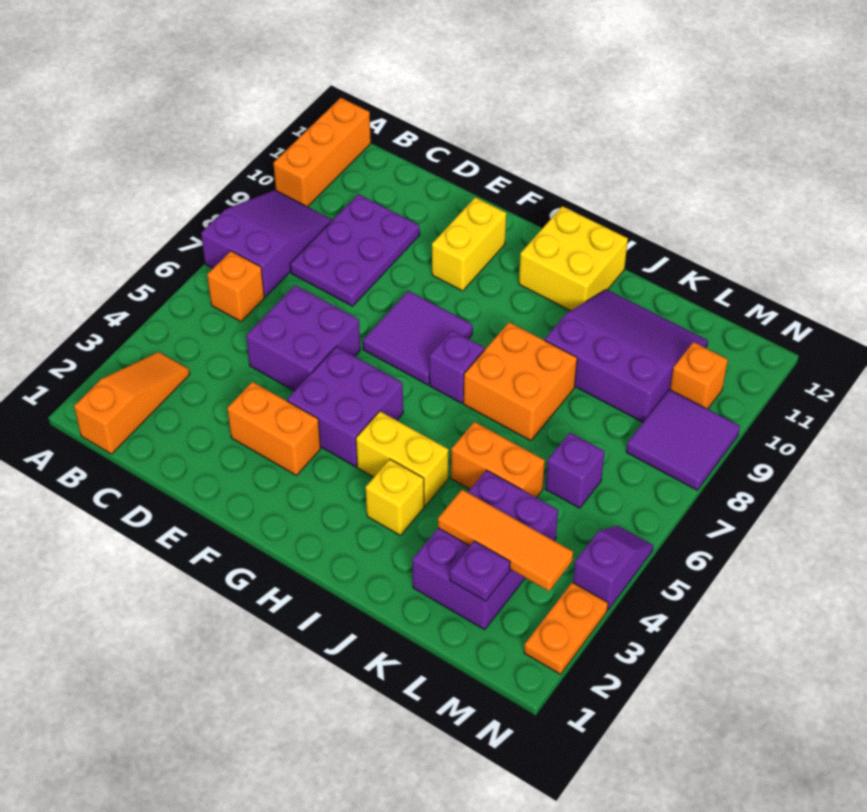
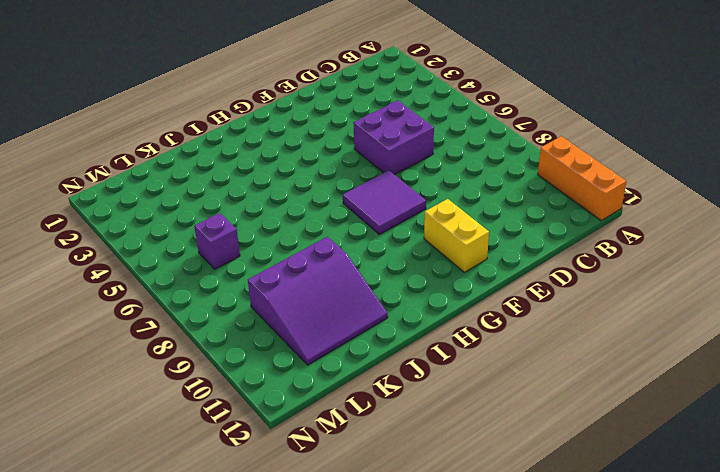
none -> purple 2x3 slope [201,190,332,297]
none -> orange 1x3 slope [74,352,190,454]
none -> orange 1x1 brick [207,251,264,322]

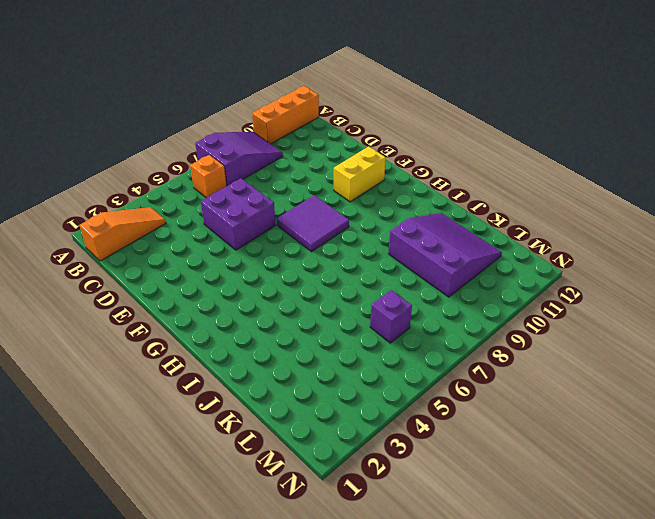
none -> purple 2x3 plate [290,194,420,306]
none -> orange 1x2 brick [227,382,321,475]
none -> purple 2x2 brick [287,347,403,467]

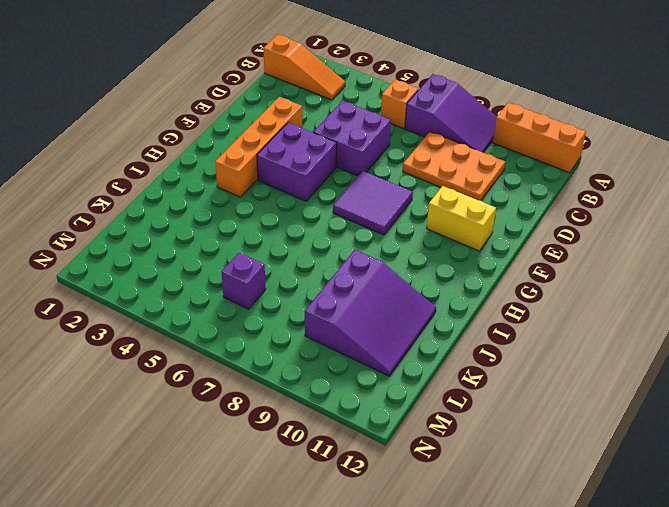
orange 2x3 plate [403,132,505,201] -> purple 2x3 plate [290,194,420,306]
orange 1x4 brick [215,97,302,197] -> orange 1x2 brick [227,382,321,475]
none -> yellow 1x2 brick [356,411,449,506]
none -> purple 1x1 brick [429,331,485,403]
none -> yellow 2x2 brick [519,206,628,311]

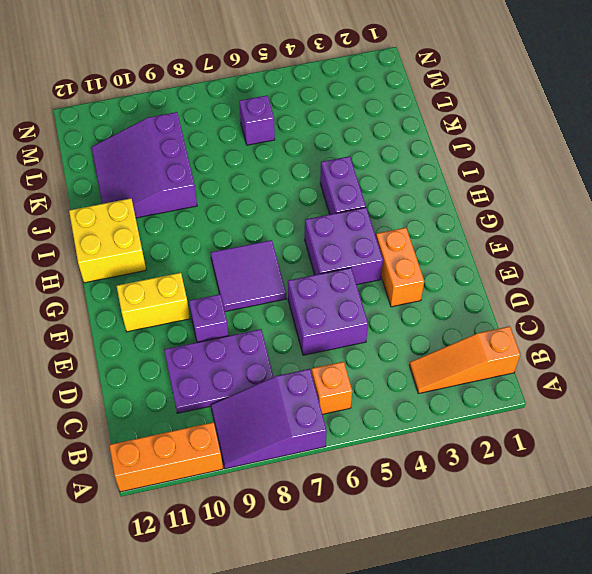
purple 1x1 brick [189,294,228,342] -> purple 1x1 brick moved to [429,331,485,403]
purple 1x2 brick [320,156,366,214] -> yellow 1x2 brick [356,411,449,506]
none -> yellow 1x1 brick [366,459,424,535]
none -> orange 2x2 brick [463,322,577,441]
none -> orange 1x2 brick [451,422,545,497]

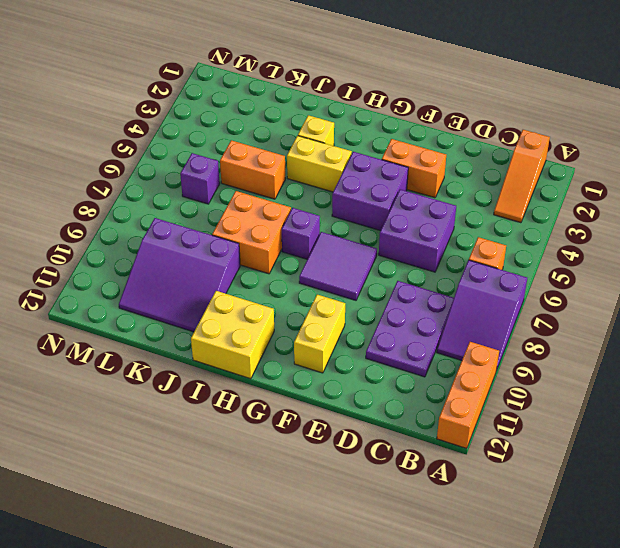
none -> purple 2x3 brick [412,470,558,630]
none -> purple 2x2 tile [626,389,740,490]
none -> orange 1x1 brick [670,342,728,409]

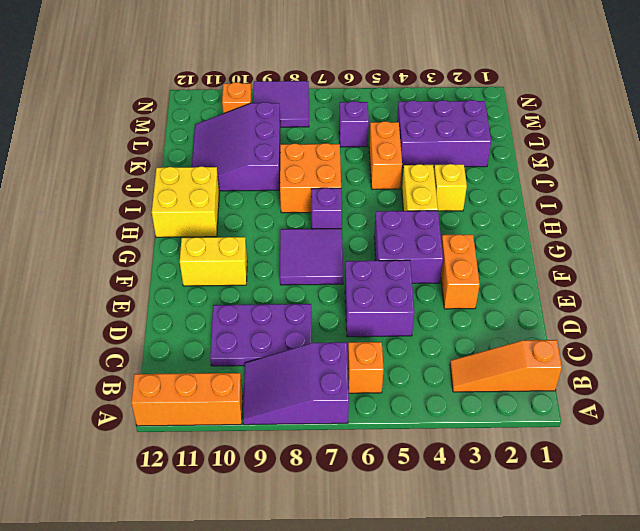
none -> orange 1x2 plate [524,582,608,674]
none -> purple 1x2 slope [573,526,653,610]
none -> orange 1x3 tile [438,490,573,591]

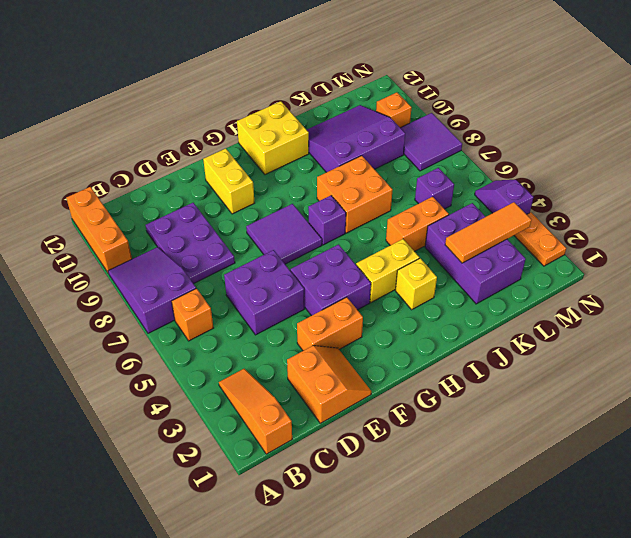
orange 2x2 slope [287,346,371,423] -> none
none -> purple 1x1 plate [450,541,510,601]

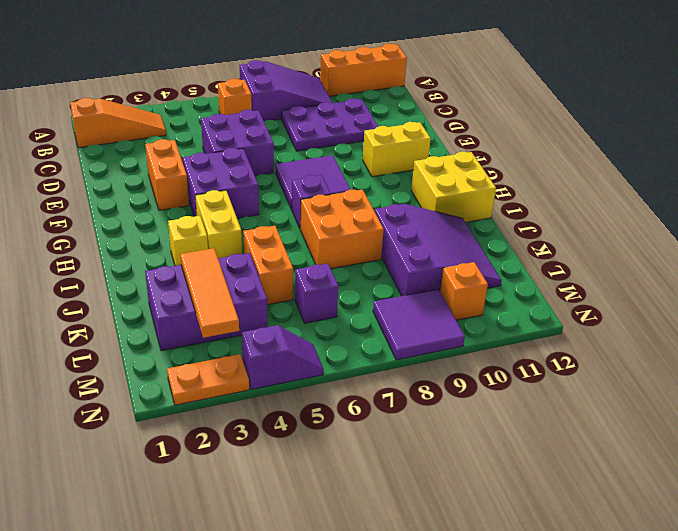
none -> purple 1x1 plate [450,541,510,601]

